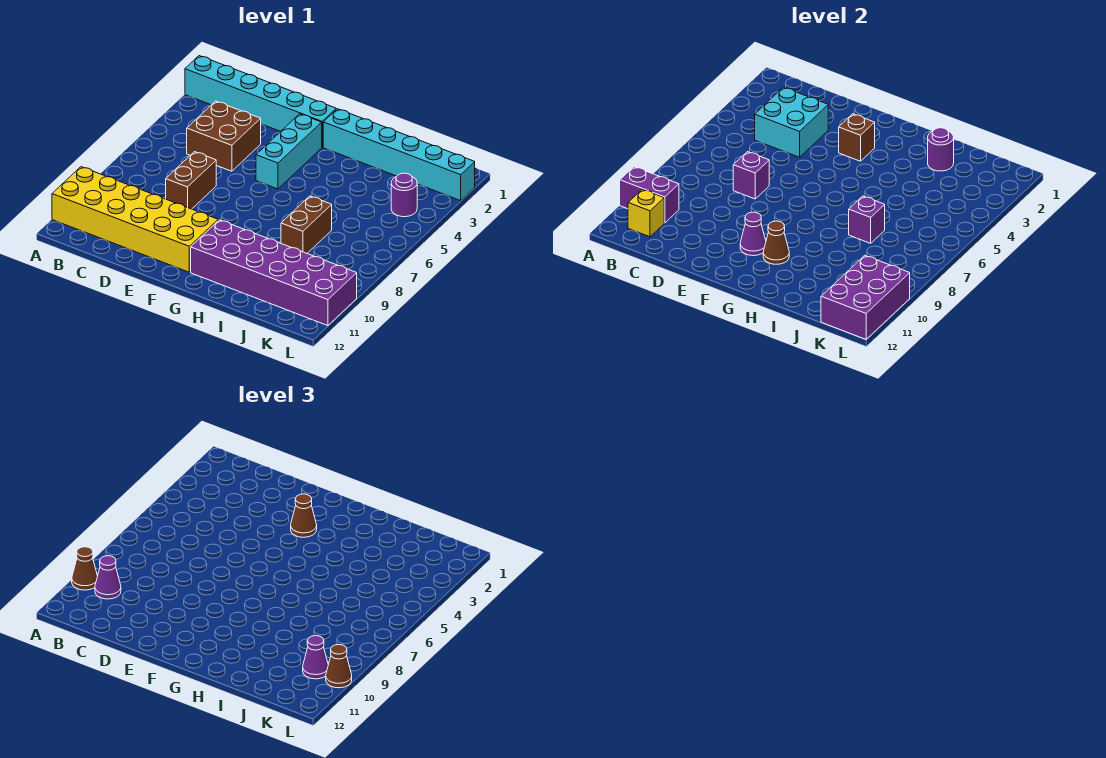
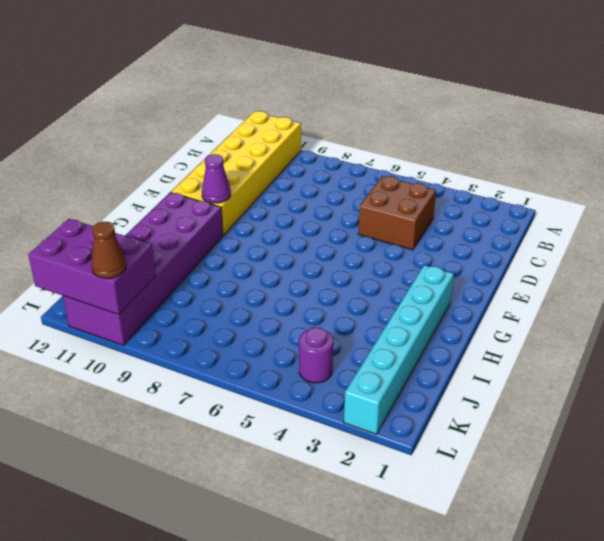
none -> cyan 1x6 brick [185,56,336,147]
none -> brown 1x2 brick [166,152,216,209]
none -> cyan 1x3 brick [256,114,322,189]

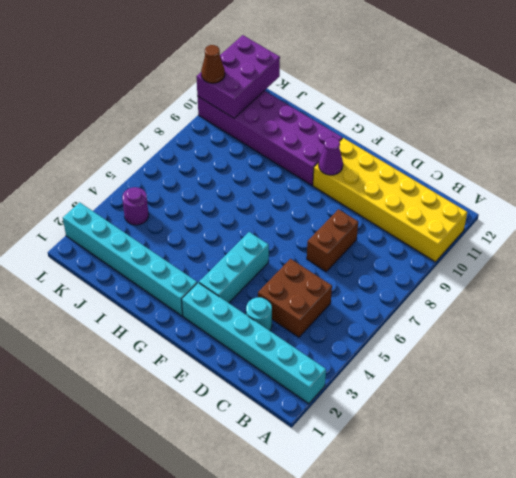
cyan 1x1 round brick [246,297,272,331] -> none
none -> brown 1x2 brick [281,196,332,253]
none -> purple 1x2 brick [620,167,679,223]
none -> yellow 1x1 brick [628,189,664,237]

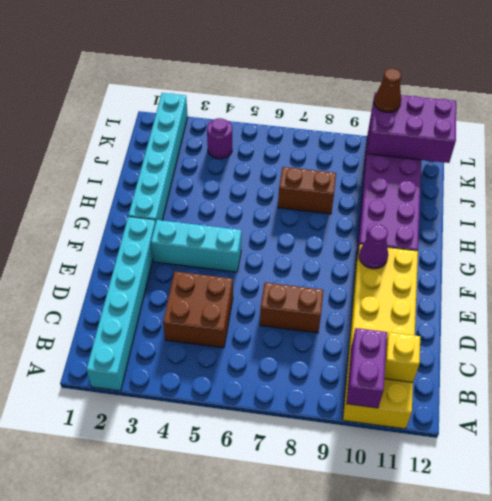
none -> cyan 2x2 brick [755,87,828,157]
none -> purple 1x1 brick [733,152,769,199]
none -> brown 1x1 brick [839,114,875,161]

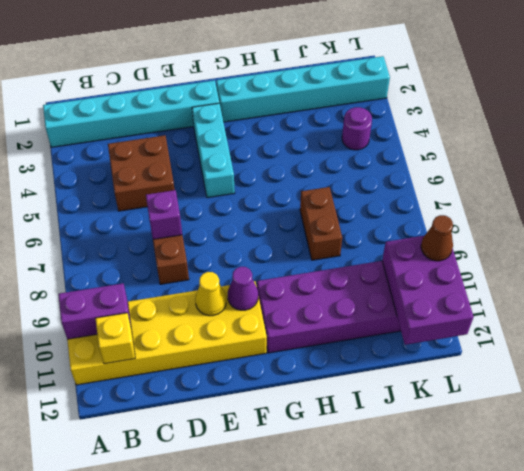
yellow 1x1 cone [195,272,226,316] -> none
none -> cyan 2x2 brick [755,87,828,157]
none -> brown 1x1 brick [839,114,875,161]
none -> brown 1x1 cone [763,221,789,264]

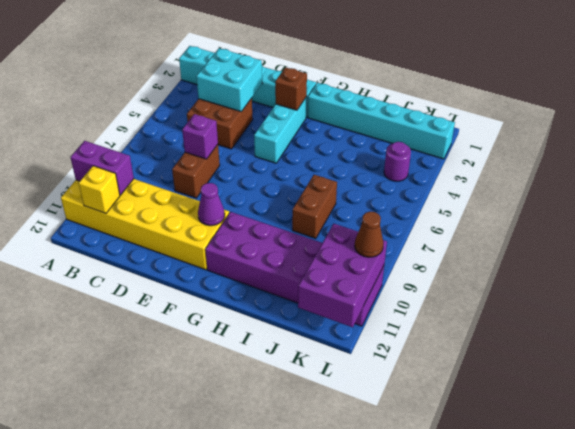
none -> brown 1x1 cone [763,221,789,264]
none -> purple 1x1 round brick [928,128,954,171]
none -> purple 1x1 brick [849,196,885,243]

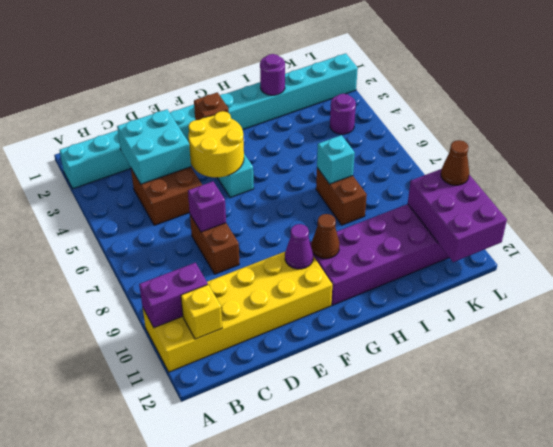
yellow 2x2 round brick [188,111,244,177] -> none
cyan 1x1 brick [317,135,355,184] -> purple 1x1 brick [849,196,885,243]
none -> brown 1x1 cone [72,547,98,590]
none -> purple 1x1 cone [95,556,121,599]
none -> brown 1x1 cone [291,494,317,537]

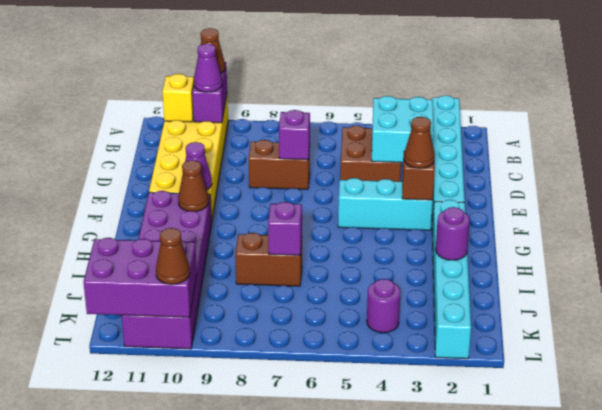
none -> purple 1x1 cone [303,636,328,679]

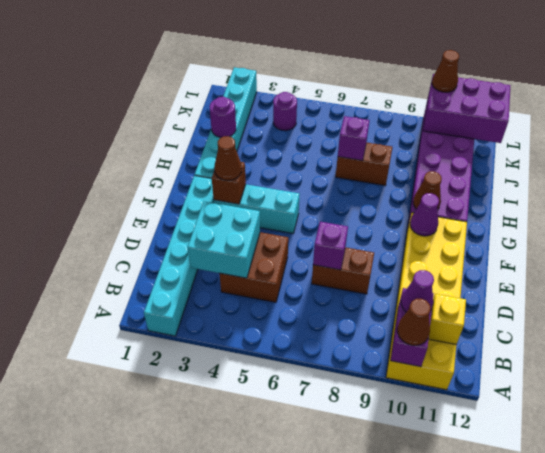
none -> purple 1x1 cone [303,636,328,679]

